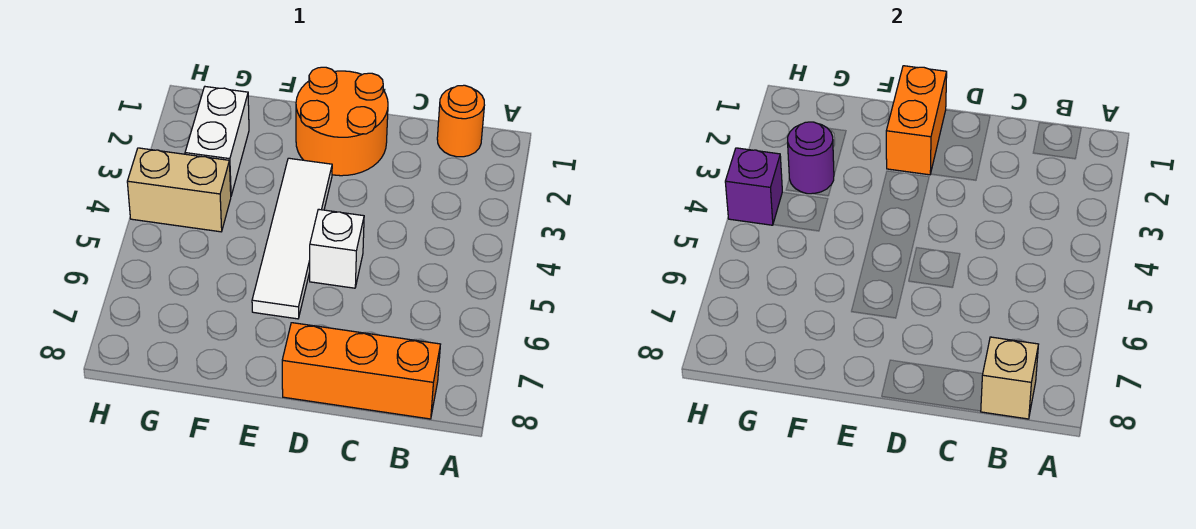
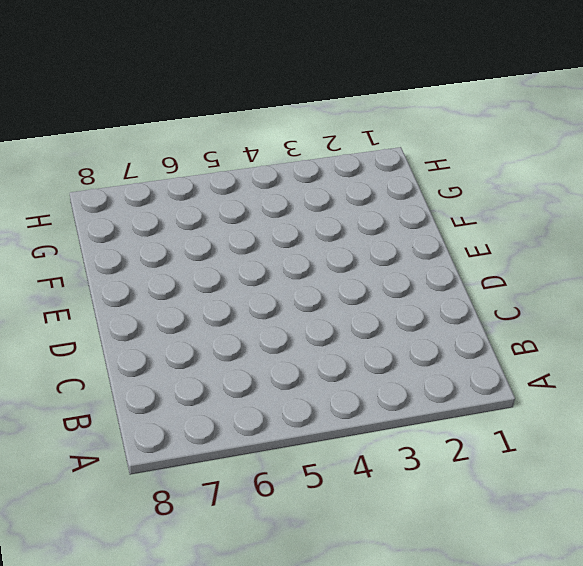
none -> orange 1x1 round brick [437,85,484,157]
none -> orange 1x3 brick [282,323,440,419]

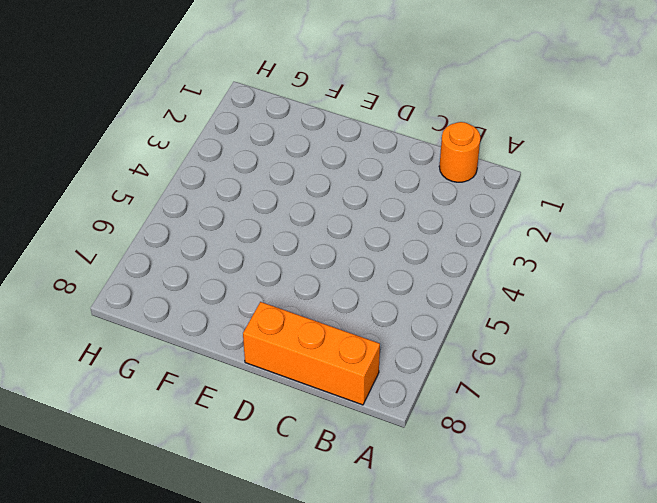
none -> orange 2x2 round brick [296,67,388,176]
none -> white 1x1 brick [310,209,364,288]

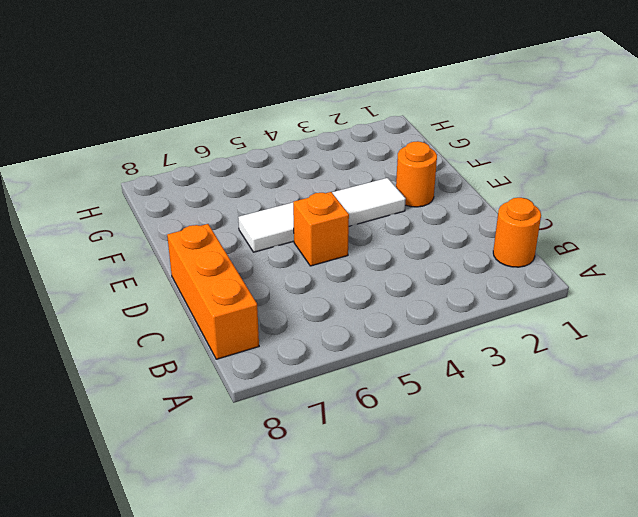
orange 1x1 brick [293,192,349,266] -> white 1x1 brick [310,209,364,288]
orange 1x1 round brick [396,141,437,207] -> orange 2x2 round brick [296,67,388,176]
none -> white 1x2 brick [185,87,249,196]
none -> tan 1x2 brick [127,148,231,232]

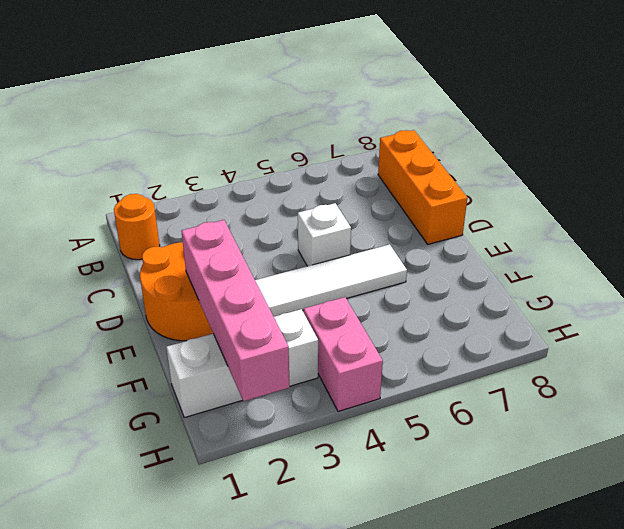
pink 1x4 brick [181,220,290,401] -> orange 1x2 brick [886,66,947,175]
white 1x3 brick [166,309,318,418] -> white 1x2 brick [185,87,249,196]
pink 1x2 brick [304,297,383,411] -> tan 1x2 brick [127,148,231,232]
none -> tan 1x1 brick [981,337,1038,419]
none -> purple 1x1 round brick [788,122,834,194]

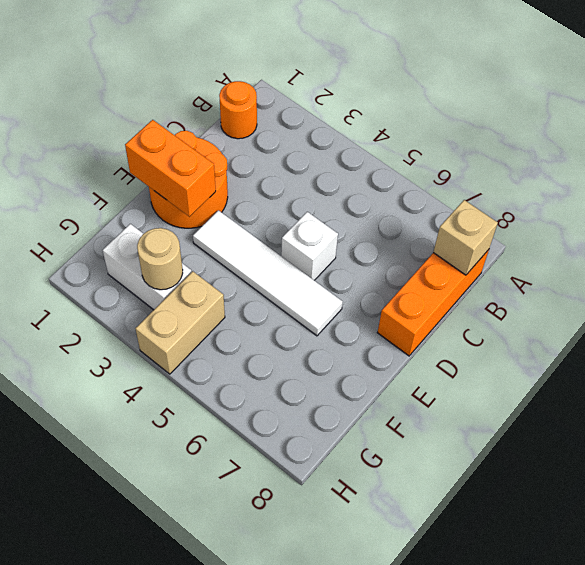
tan 1x1 round brick [137,228,183,290] -> purple 1x1 round brick [788,122,834,194]
none -> purple 1x1 brick [725,148,782,225]

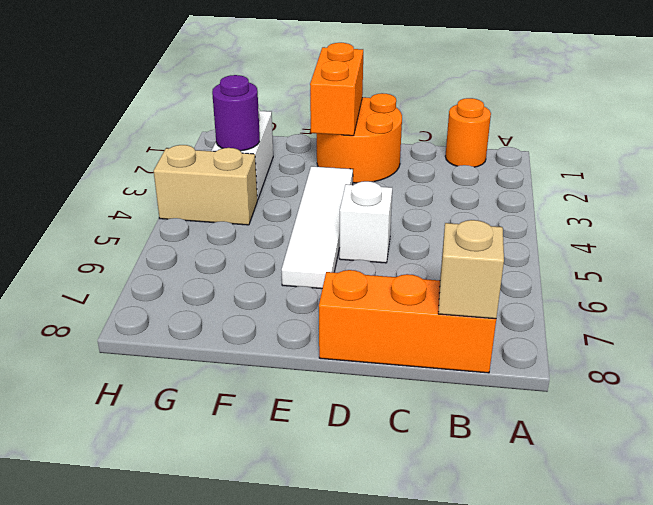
none -> purple 1x1 brick [725,148,782,225]

